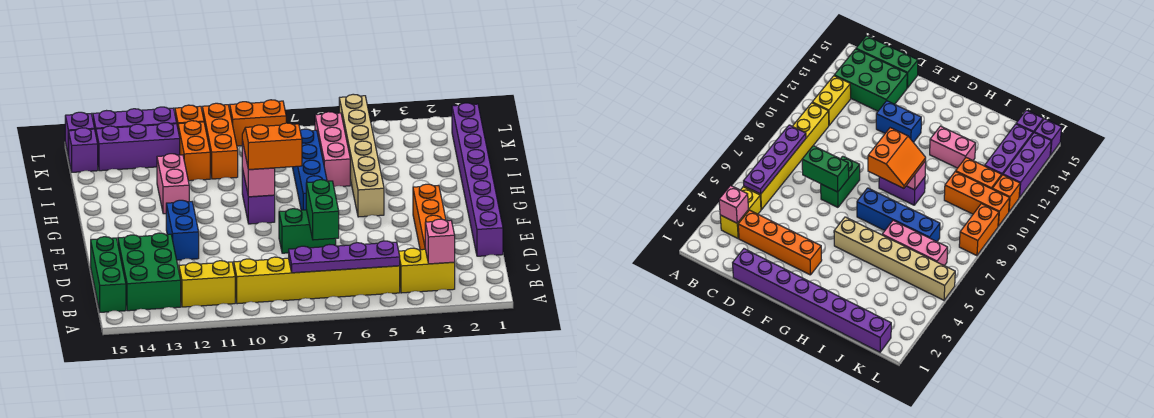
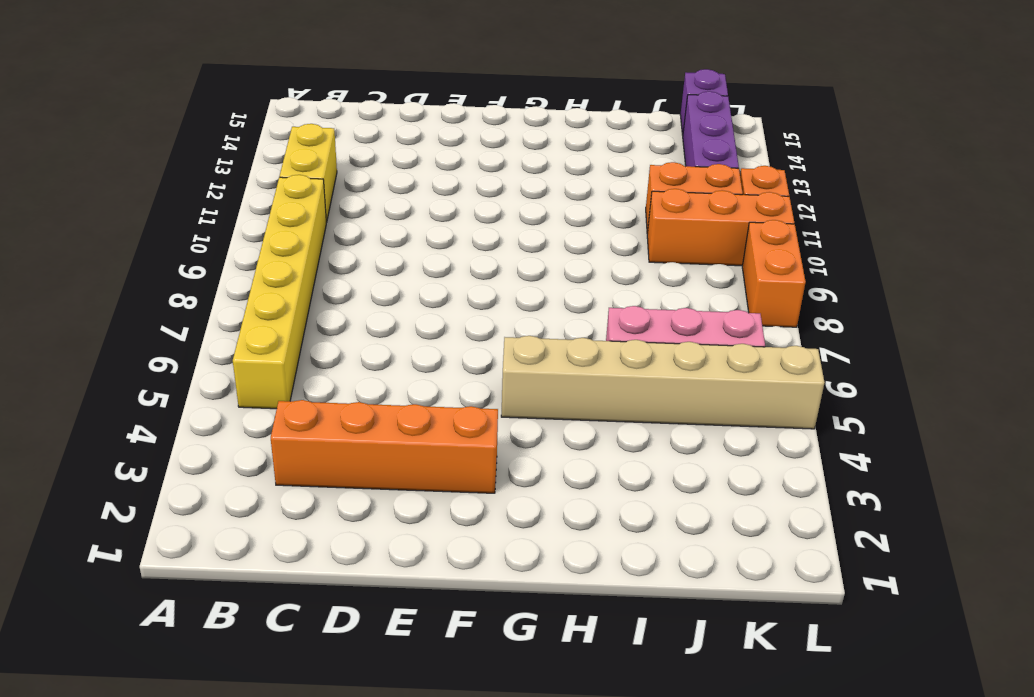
none -> yellow 1x2 brick [399,248,455,293]
none -> green 2x3 brick [118,233,181,311]
none -> green 1x3 brick [91,237,126,312]

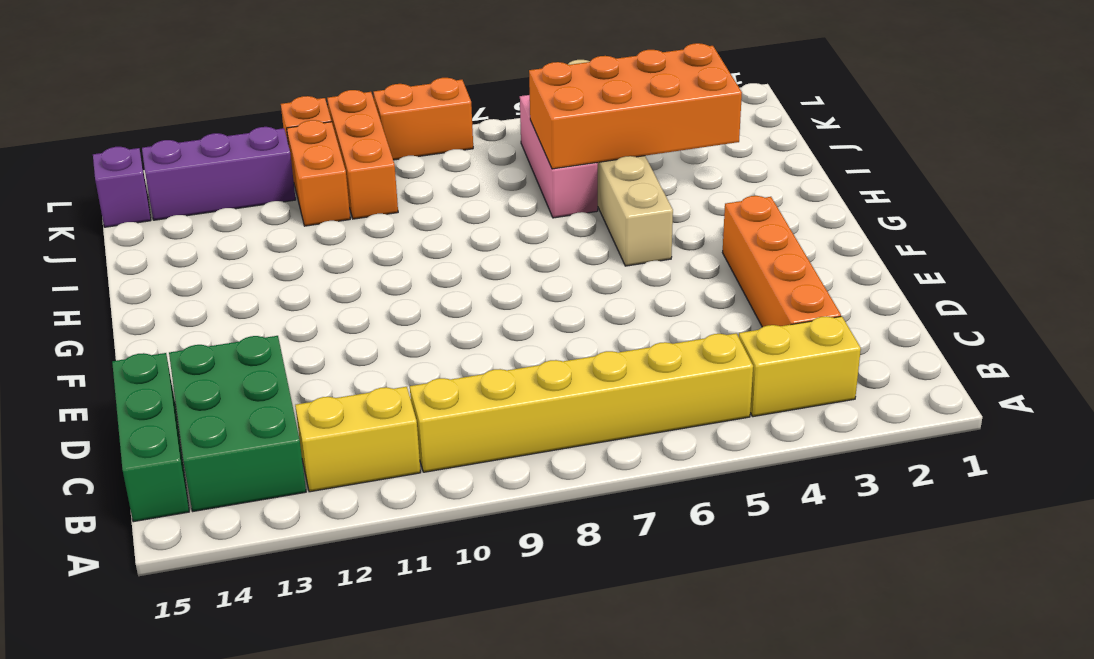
orange 2x4 brick [529,43,742,169] -> none
none -> purple 1x8 brick [452,103,503,256]
none -> green 1x2 brick [279,209,336,253]
none -> blue 1x2 brick [166,200,199,260]

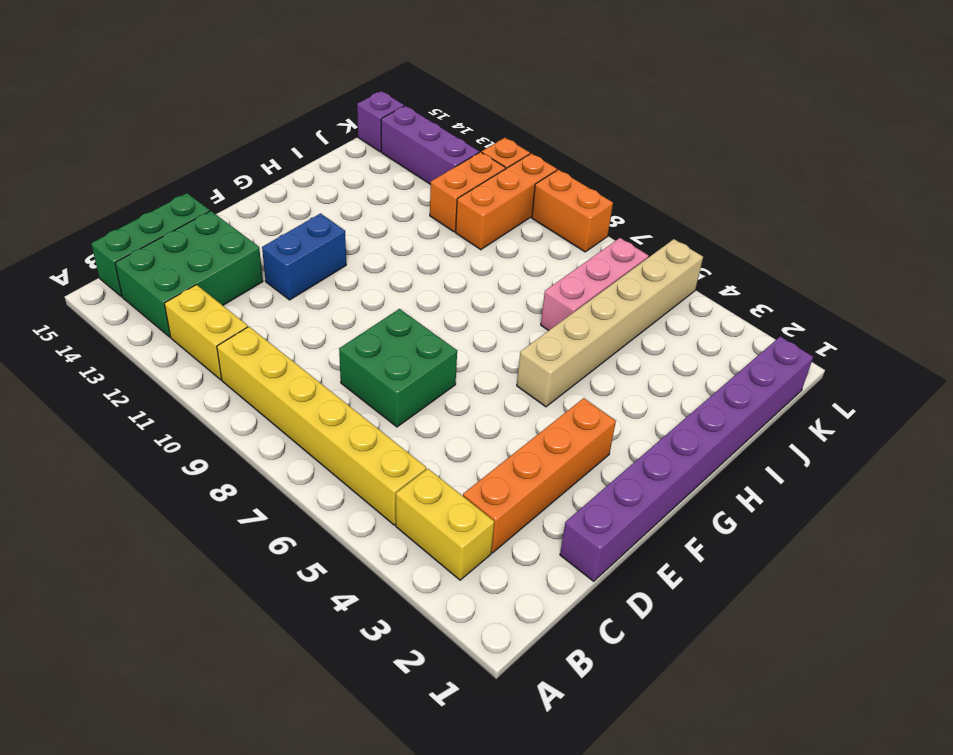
green 2x2 brick [339,309,457,427] -> green 1x2 brick [279,209,336,253]
none -> blue 1x4 brick [293,129,327,210]
none -> purple 1x2 brick [242,168,275,224]
none -> pink 1x2 brick [157,154,189,214]

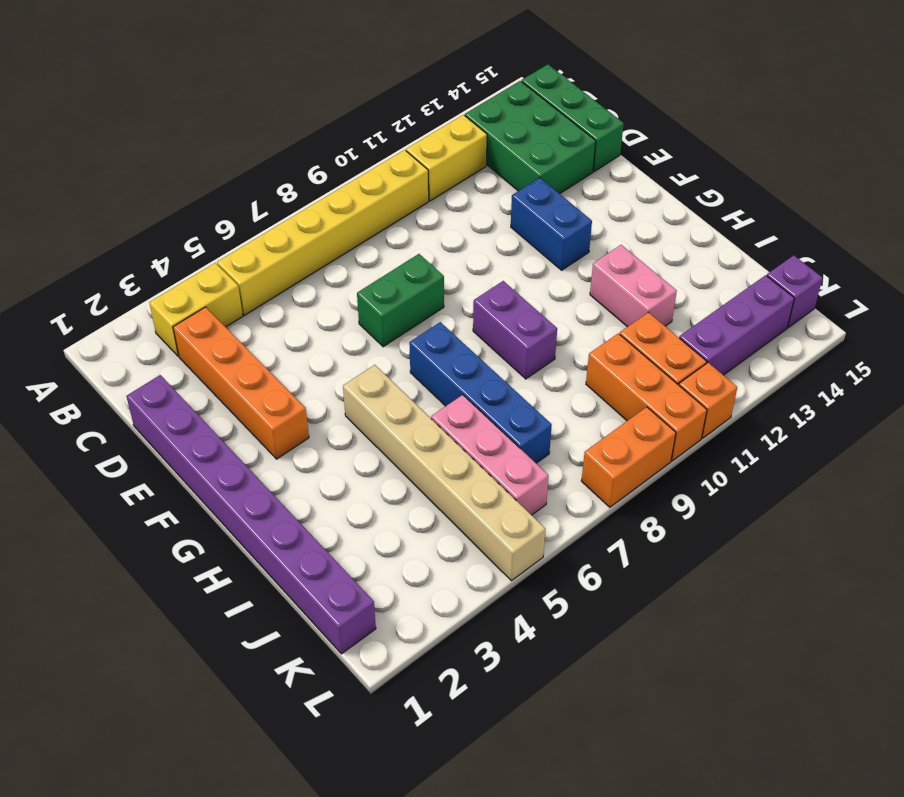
none -> purple 1x3 brick [93,107,177,133]
none -> purple 1x1 brick [65,112,94,157]
none -> pink 1x1 brick [425,219,455,264]

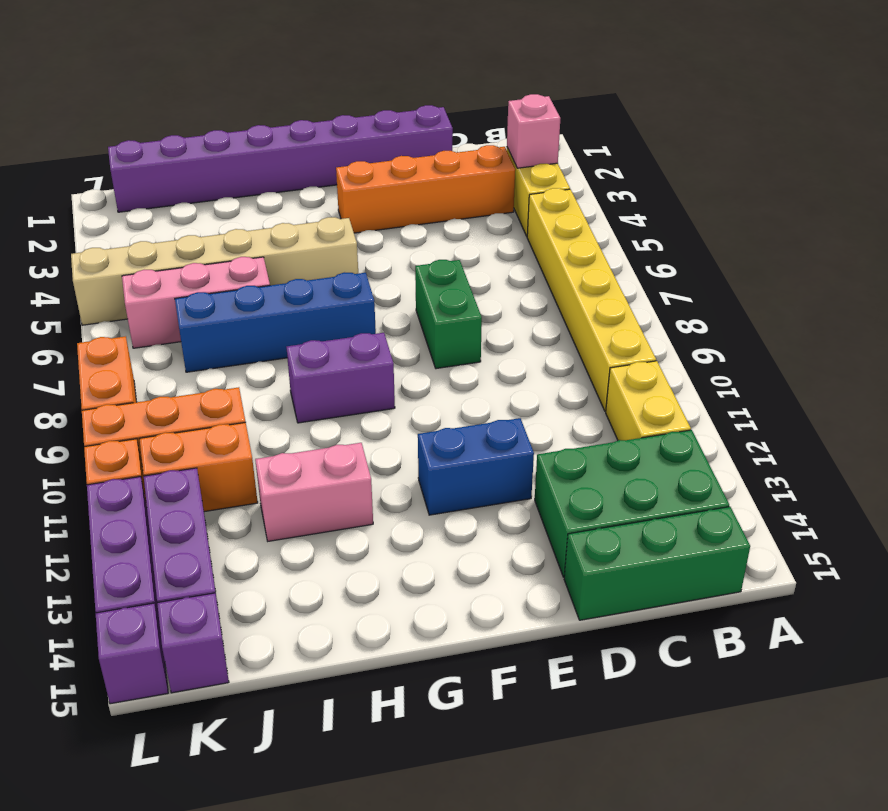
none -> purple 1x4 plate [289,241,400,273]
none -> green 1x2 brick [306,180,339,240]
none -> pink 1x2 brick [242,141,275,197]

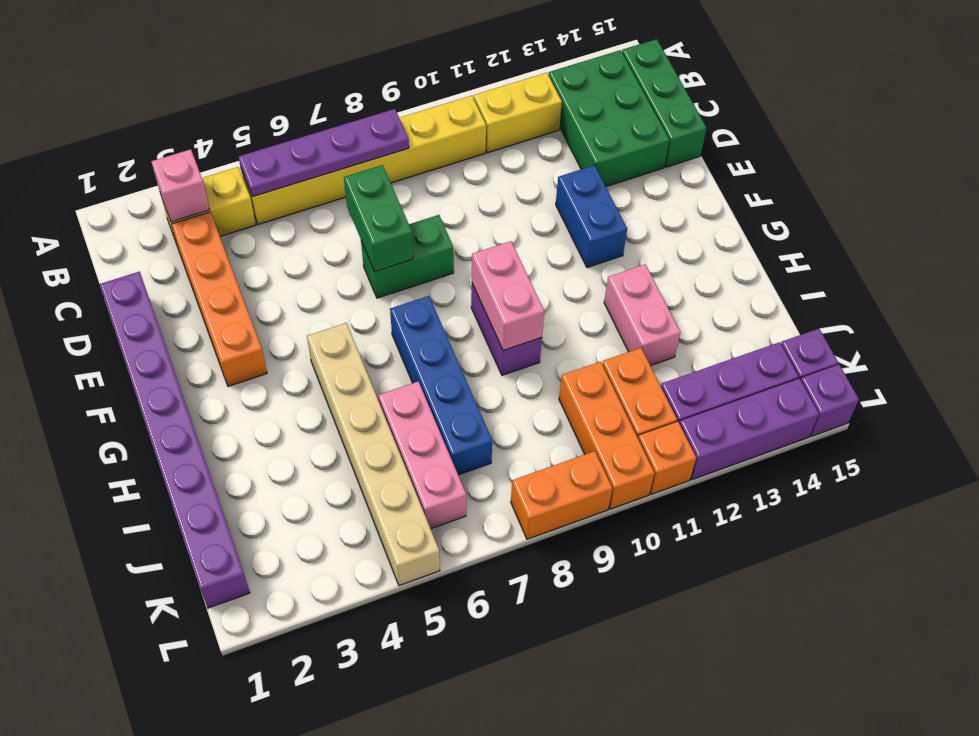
none -> orange 2x2 slope [242,123,302,170]

